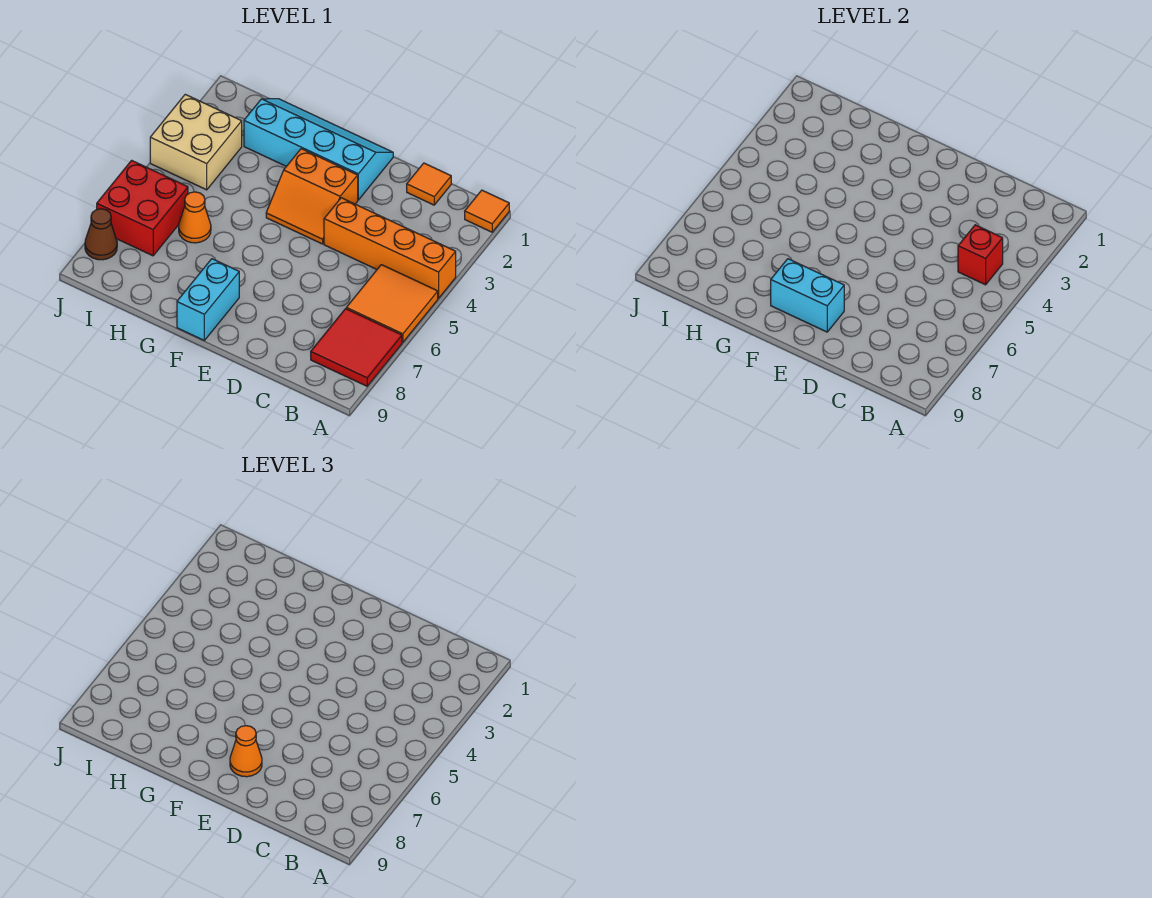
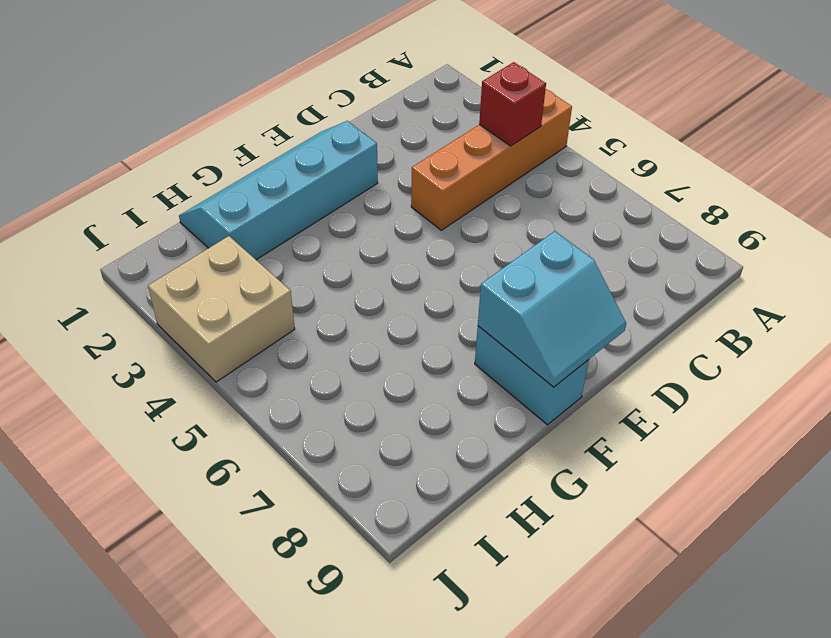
cyan 2x2 slope [478,231,626,387] -> cyan 1x2 brick [771,259,844,332]
none -> orange 1x1 tile [465,190,509,232]
none -> orange 2x2 tile [346,265,438,342]
none -> red 2x2 tile [311,309,402,386]

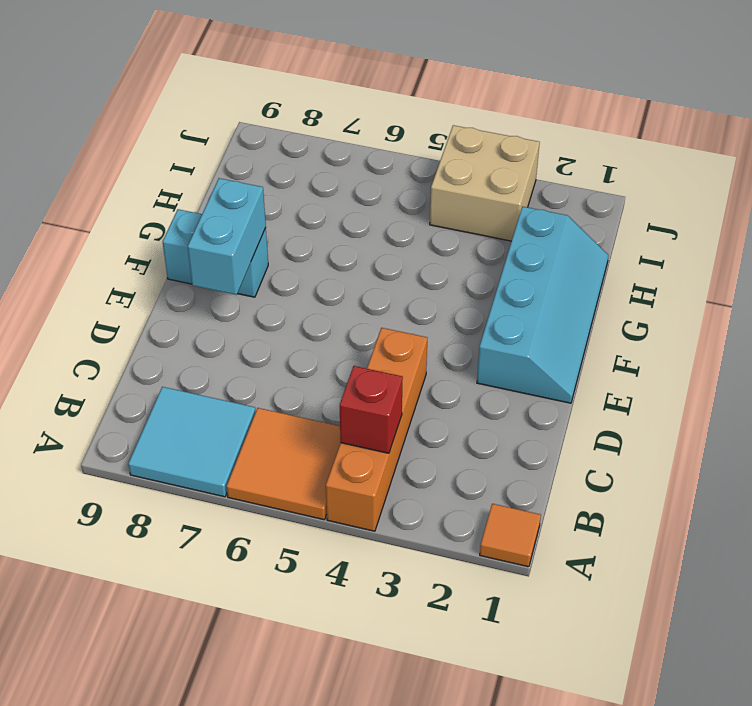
cyan 2x2 tile [128,387,256,497] -> red 2x2 tile [311,309,402,386]
none -> orange 1x1 tile [407,163,451,205]
none -> orange 2x2 slope [266,149,358,244]
none -> orange 1x1 cone [179,192,211,243]

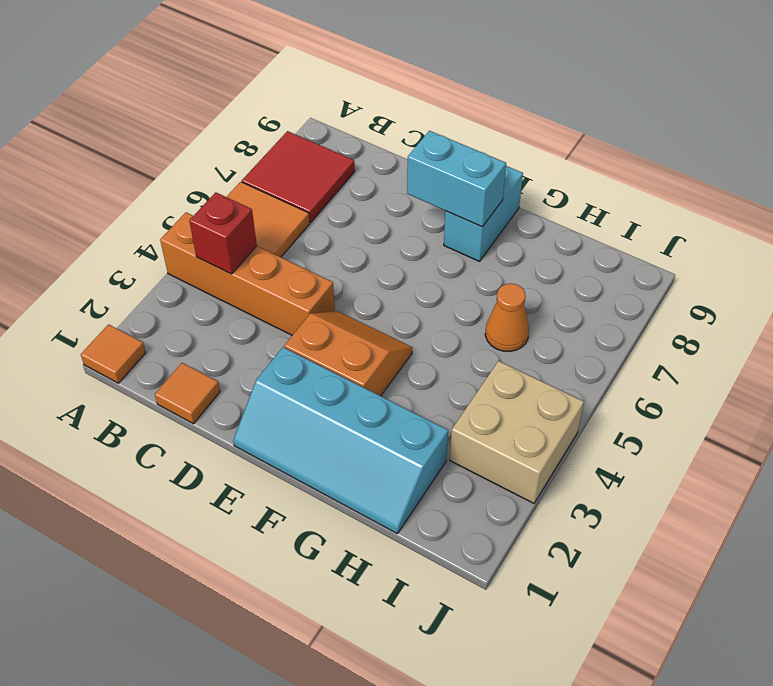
none -> red 2x2 brick [97,160,188,256]
none -> brown 1x1 cone [85,209,117,260]
none -> orange 1x1 cone [230,726,262,777]

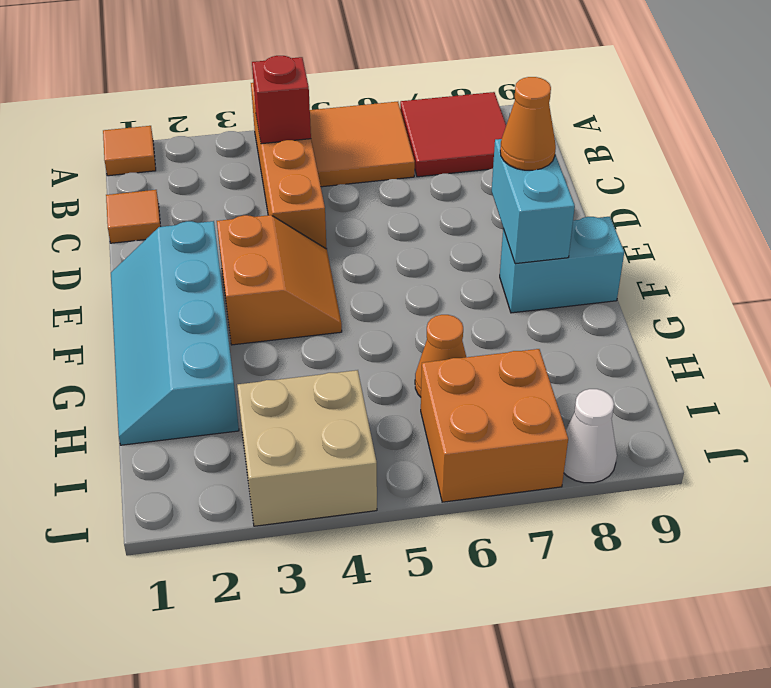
orange 2x2 brick [421,349,568,502] -> red 2x2 brick [97,160,188,256]
white 1x1 cone [564,389,617,483] -> brown 1x1 cone [85,209,117,260]

